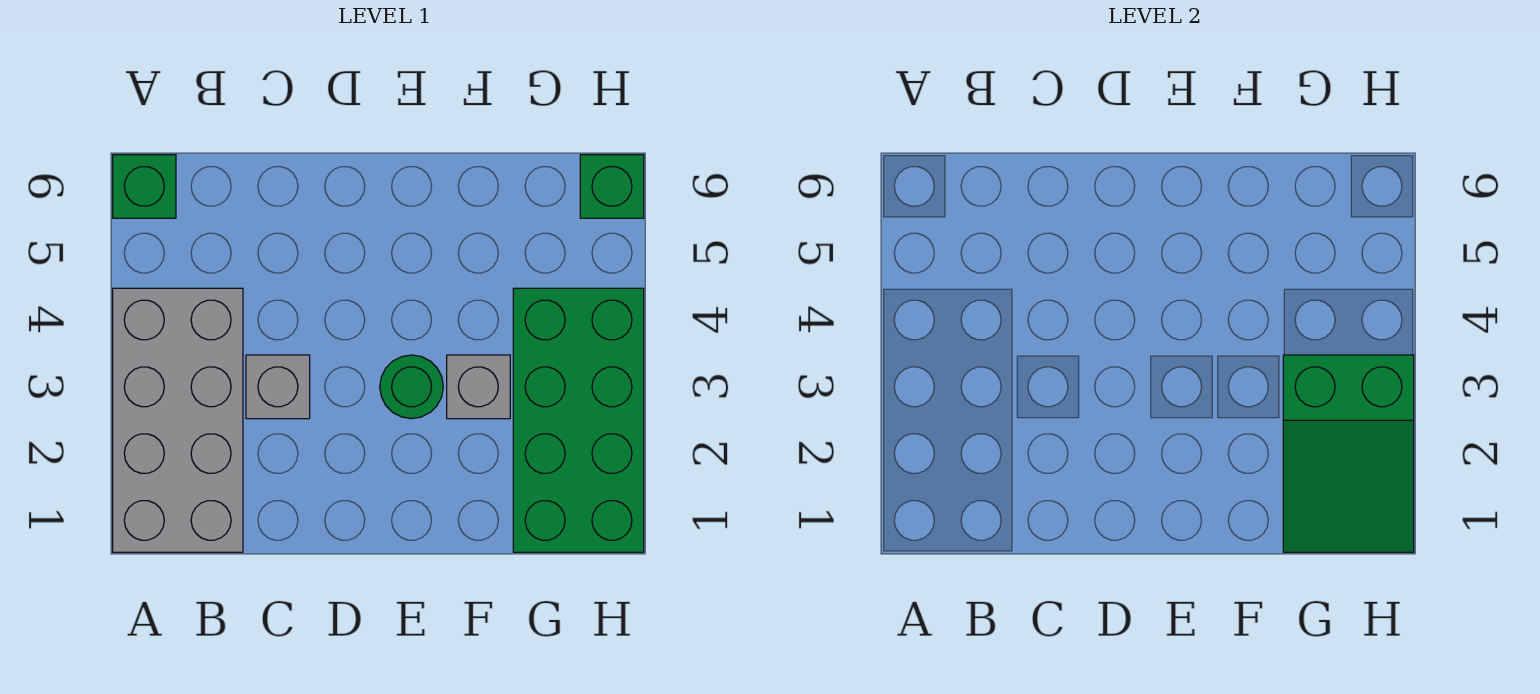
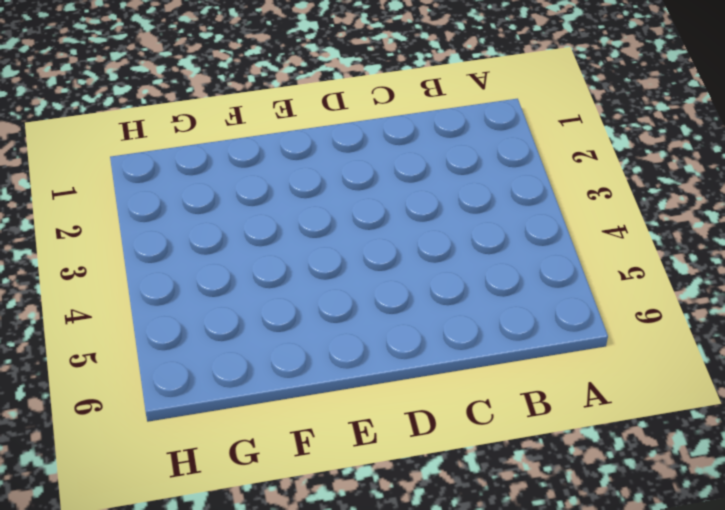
none -> grey 2x4 brick [113,288,243,552]
none -> green 1x1 brick [113,155,176,218]

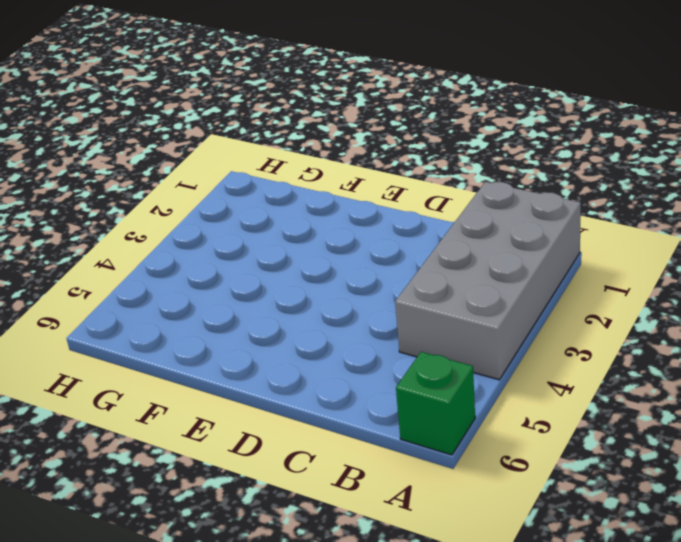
none -> grey 1x1 brick [246,355,310,419]
none -> green 1x1 round brick [380,355,443,419]

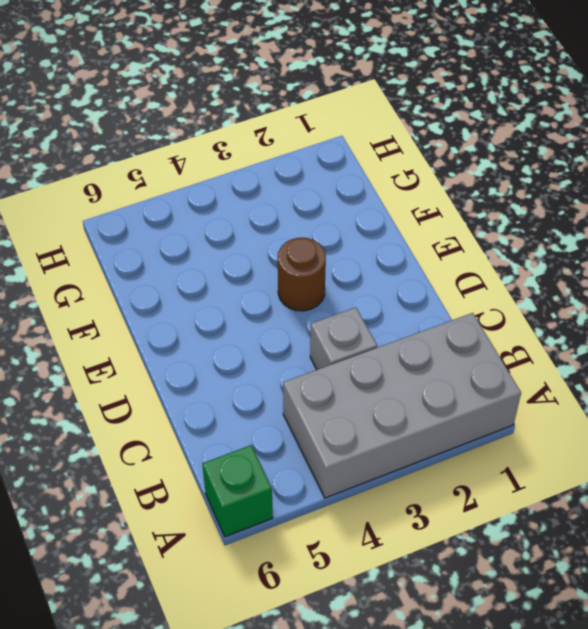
brown 1x1 round brick [278,238,326,311] -> green 1x1 round brick [380,355,443,419]
none -> grey 1x1 brick [447,355,510,419]
none -> green 2x4 brick [513,288,644,552]

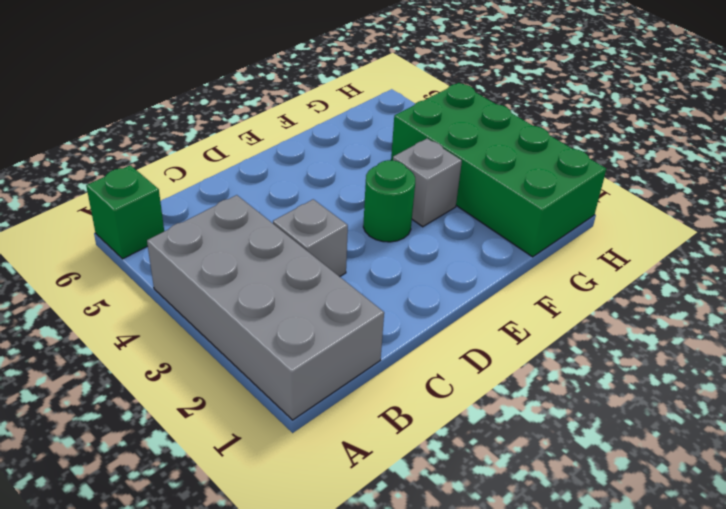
none -> green 1x1 brick [580,155,644,218]
none -> green 2x3 slope [1283,355,1414,552]

